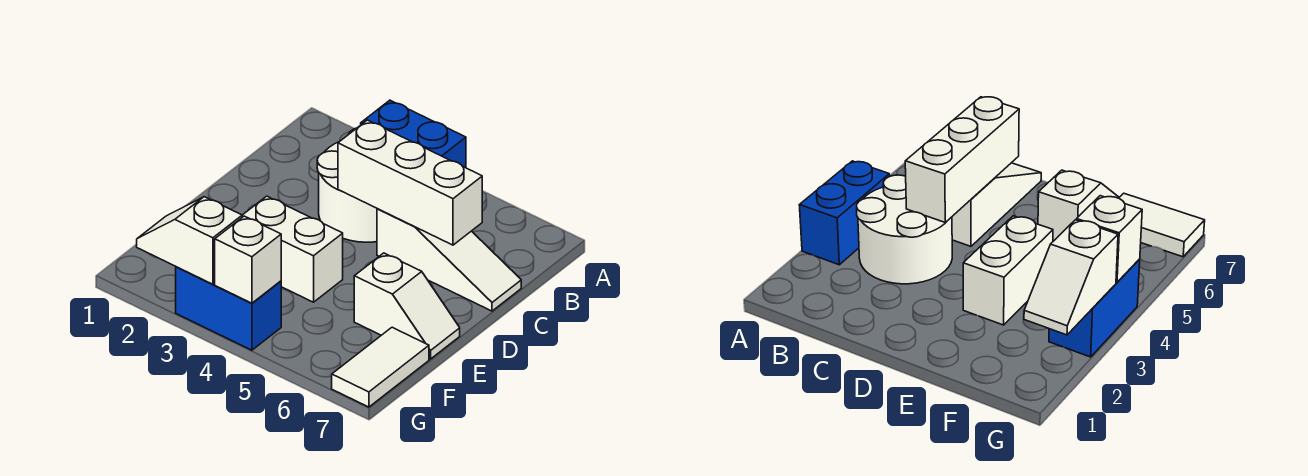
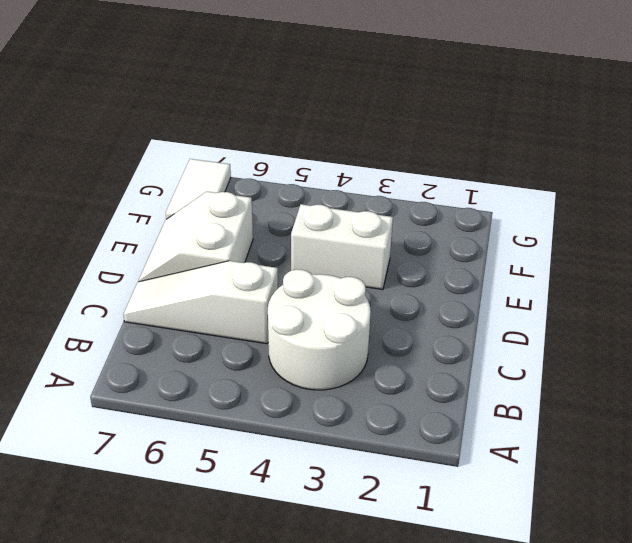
white 2x2 slope [138,192,253,282] -> white 1x2 slope [354,253,460,359]
none -> blue 1x2 brick [361,100,466,168]
none -> blue 1x2 brick [176,267,281,350]

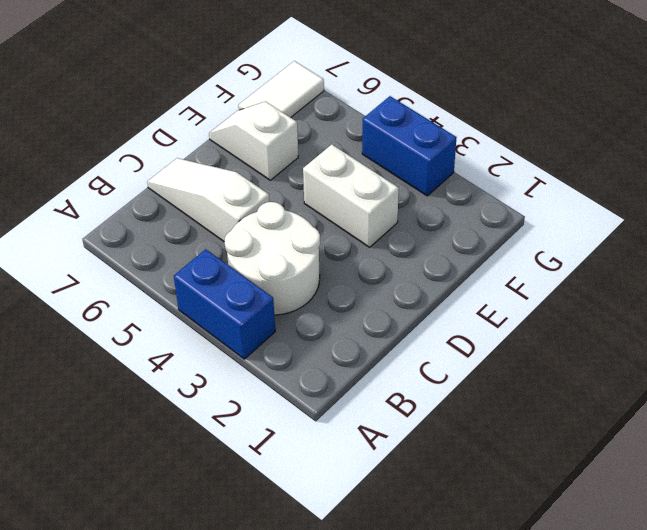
none -> white 1x3 brick [338,120,482,245]
none -> white 1x2 slope [137,197,242,284]

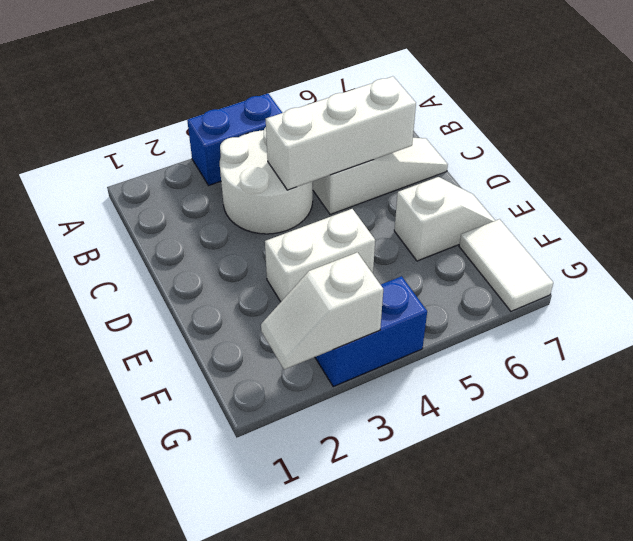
none -> white 1x1 brick [215,216,281,303]

